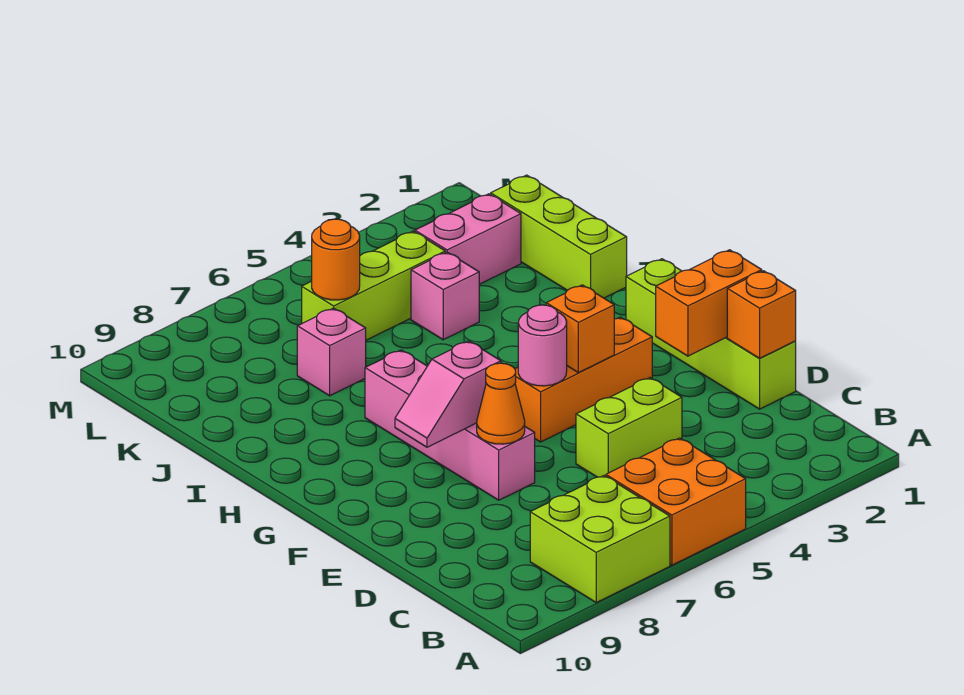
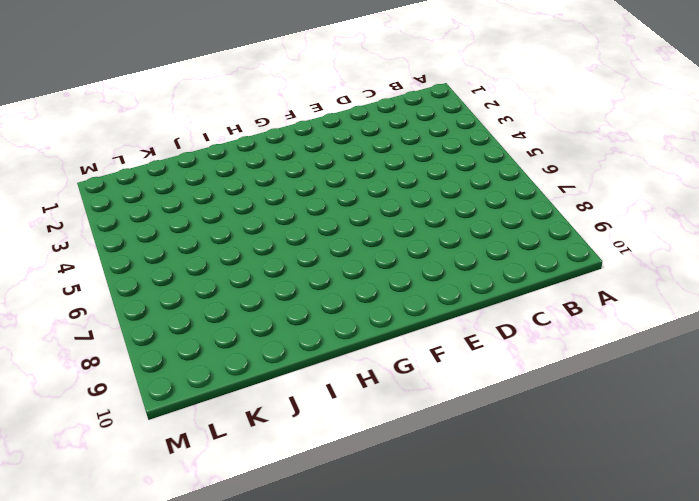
none -> orange 2x2 brick [606,438,746,565]
none -> lime 2x2 brick [530,476,670,602]
none -> lime 1x4 brick [626,259,796,409]

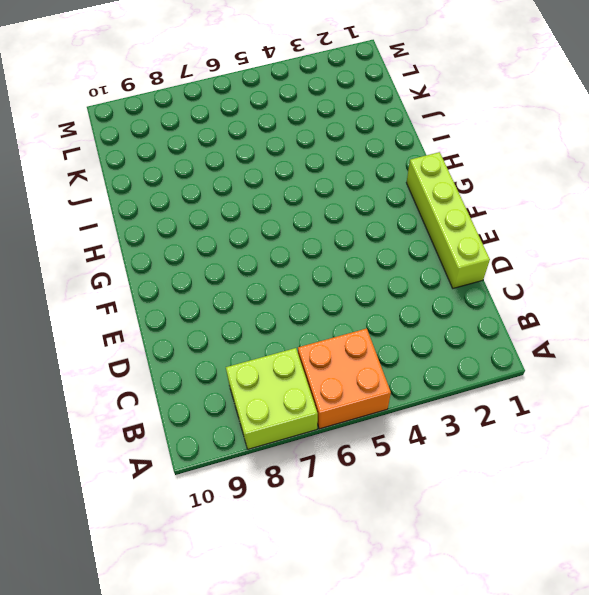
none -> lime 1x2 brick [576,378,682,477]
none -> pink 1x4 brick [365,350,535,500]
none -> orange 1x3 brick [515,317,652,442]

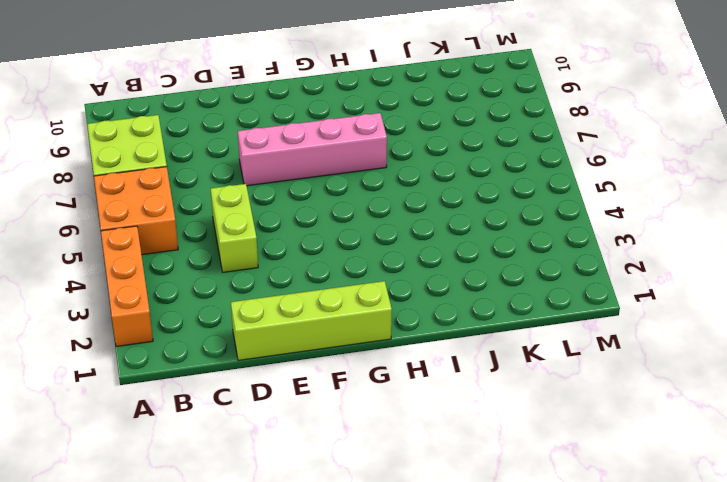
orange 1x3 brick [101,226,153,346] -> orange 1x3 brick moved to [515,317,652,442]
none -> lime 1x3 brick [491,175,627,298]
none -> pink 1x1 brick [411,252,479,340]
none -> pink 1x1 brick [297,308,366,396]

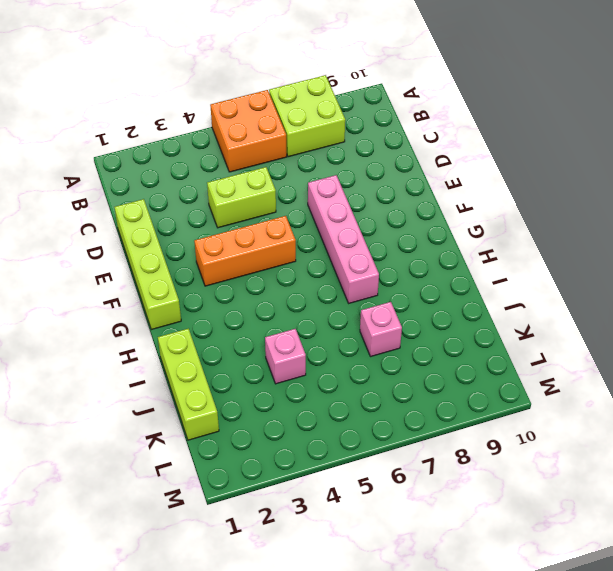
none -> pink 1x2 brick [415,194,521,284]
none -> lime 1x3 brick [302,231,445,340]
none -> orange 1x1 brick [727,271,796,358]

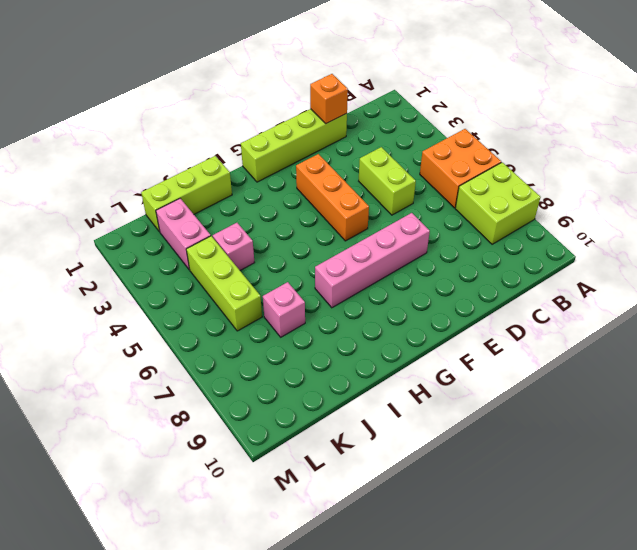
none -> orange 1x2 brick [656,250,762,356]
none -> orange 1x1 cone [477,363,525,444]
none -> orange 1x1 brick [546,285,614,373]

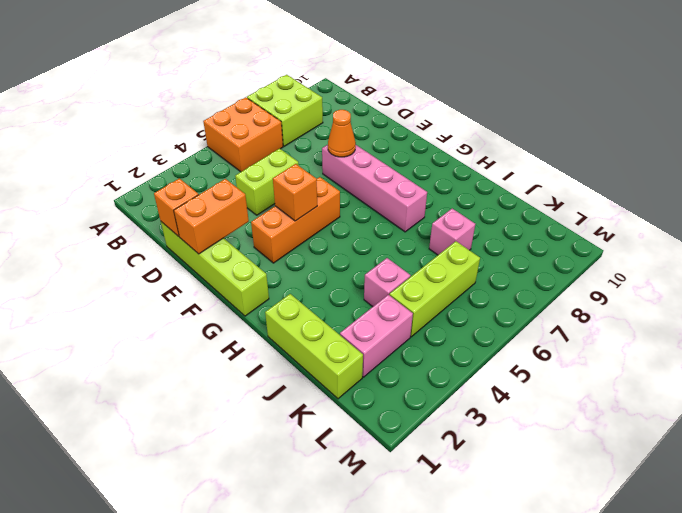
none -> pink 1x1 round brick [518,305,567,386]
none -> pink 1x2 slope [395,341,501,447]
none -> orange 1x1 round brick [312,219,360,300]

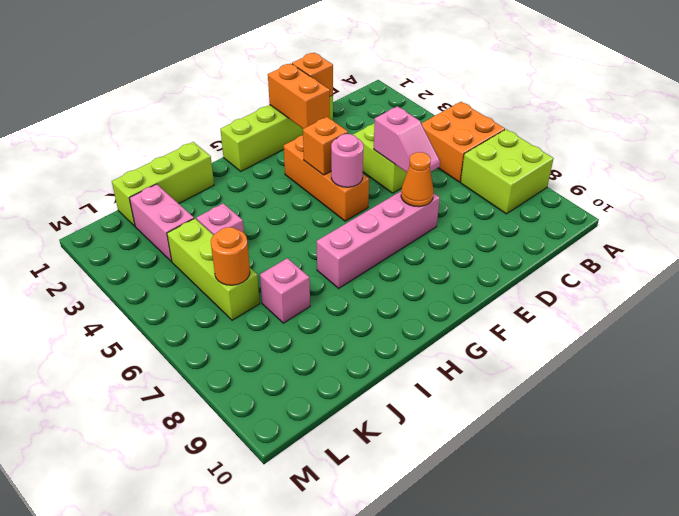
pink 1x2 slope [374,106,440,172] -> pink 1x2 slope moved to [395,341,501,447]

